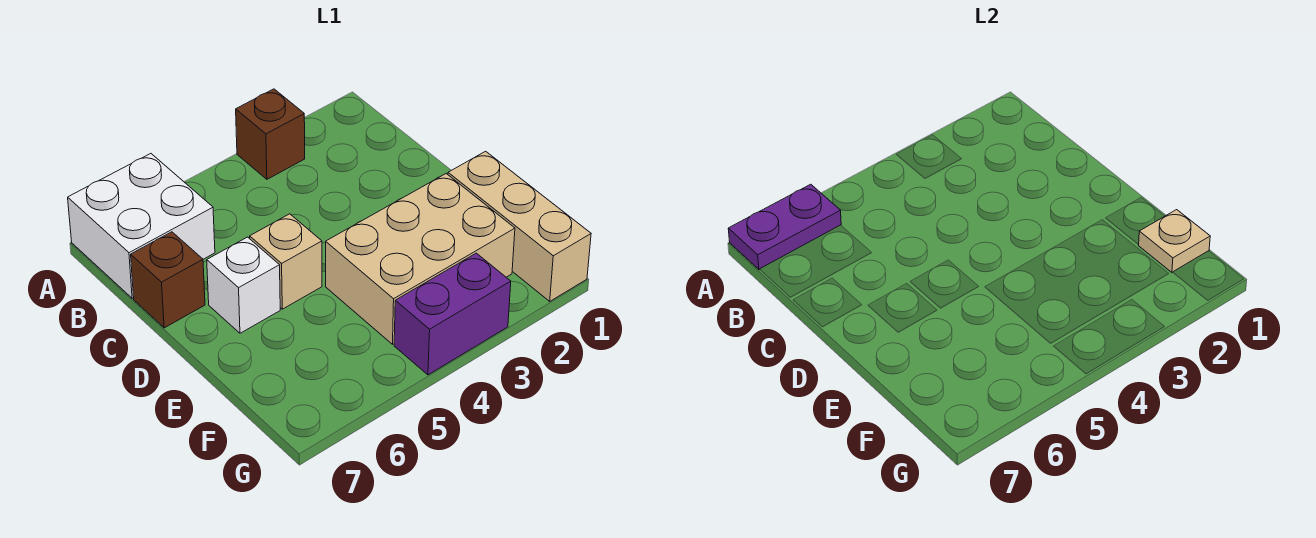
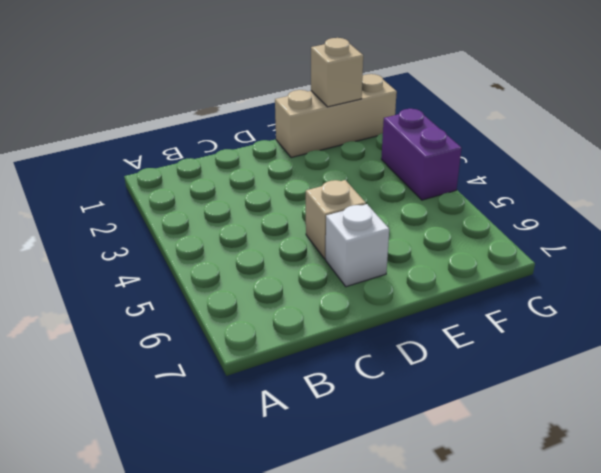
tan 1x1 brick [311,38,363,107] -> tan 1x1 plate [1139,210,1210,272]
none -> brown 1x1 brick [236,89,305,179]
none -> white 2x2 brick [68,154,215,298]

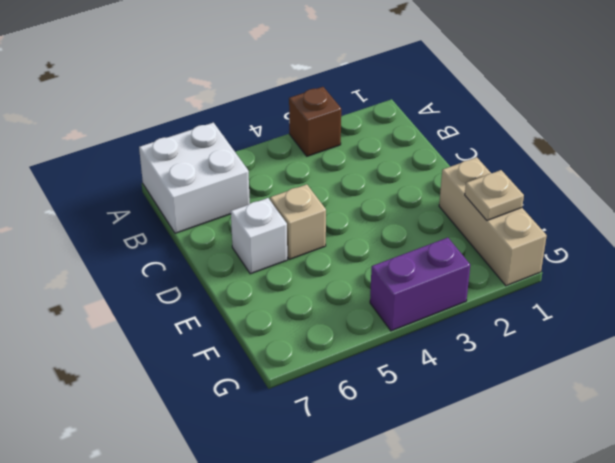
none -> brown 1x1 brick [131,232,205,328]
none -> tan 2x3 brick [326,174,515,344]

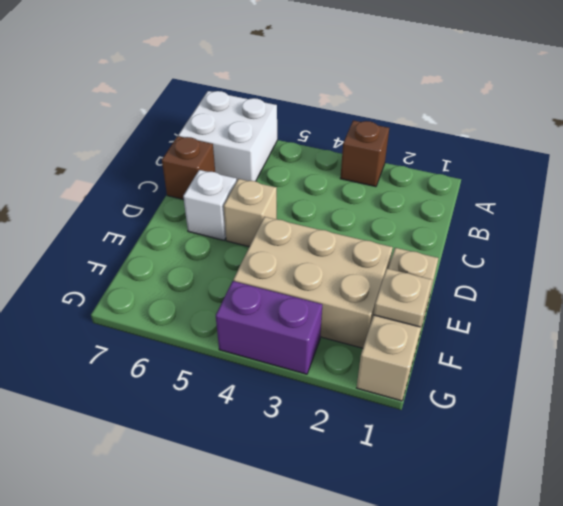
none -> purple 1x2 plate [728,184,841,269]

